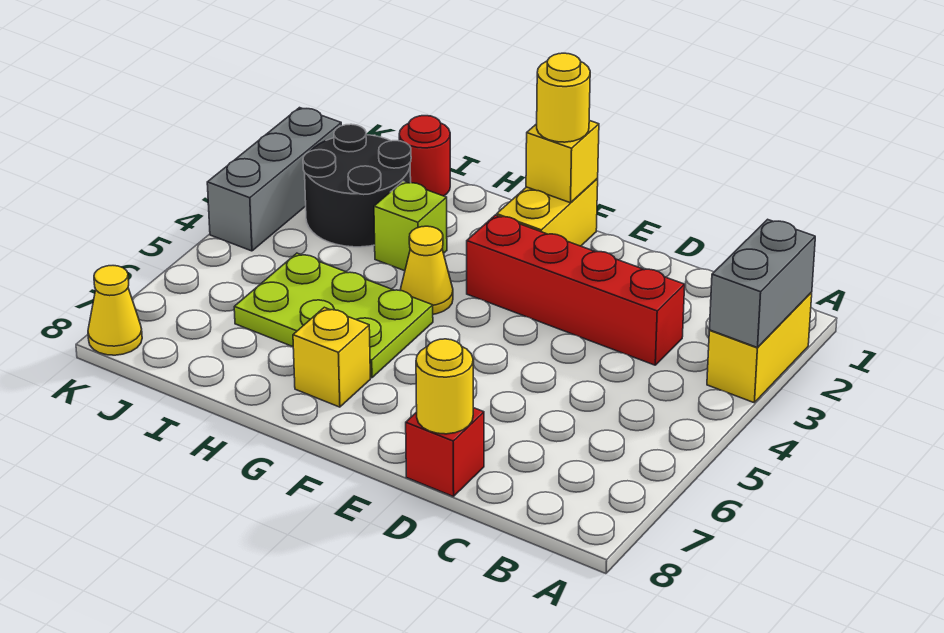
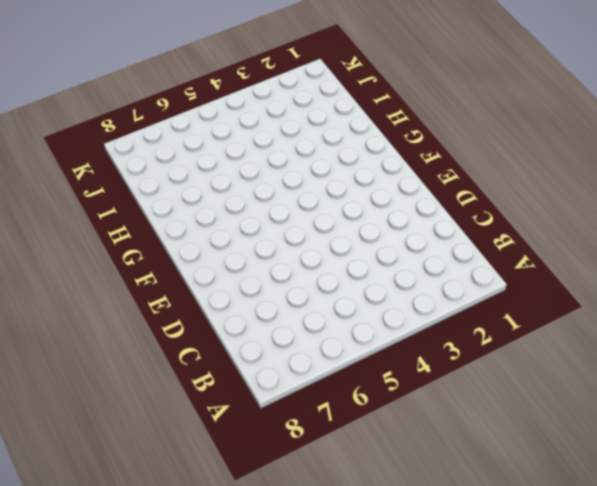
none -> yellow 1x2 brick [707,292,812,403]
none -> red 1x4 brick [467,215,685,365]
none -> red 1x1 brick [406,408,484,497]

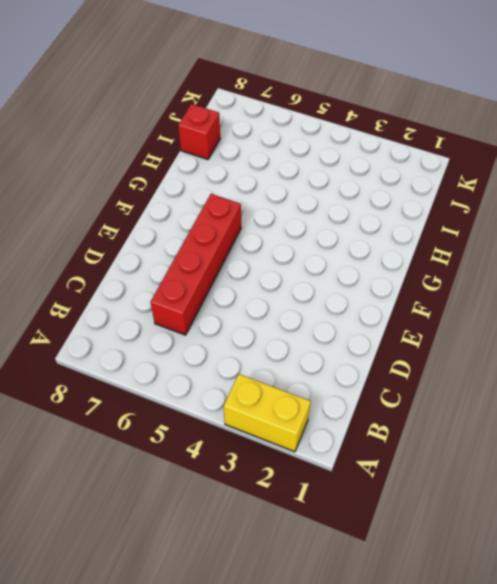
red 1x4 brick [150,194,241,335] -> red 1x4 brick moved to [467,215,685,365]
red 1x1 brick [178,104,220,159] -> red 1x1 brick moved to [406,408,484,497]
none -> yellow 1x2 brick [497,178,598,246]
none -> yellow 1x1 cone [400,226,453,314]
none -> lime 2x3 plate [234,253,433,378]

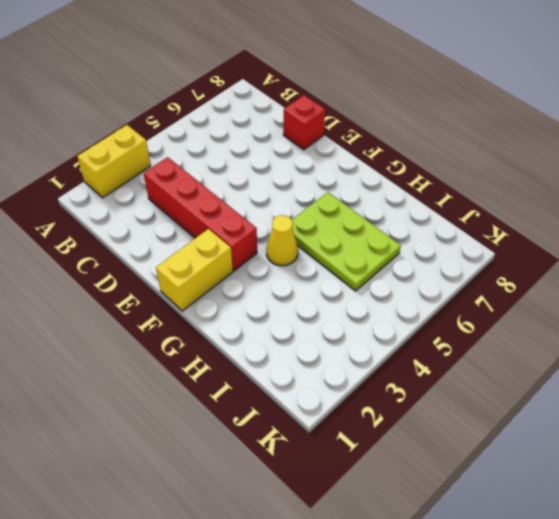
none -> yellow 1x1 brick [293,307,370,407]
none -> lime 1x1 brick [374,181,447,271]
none -> red 1x1 round brick [399,116,450,196]

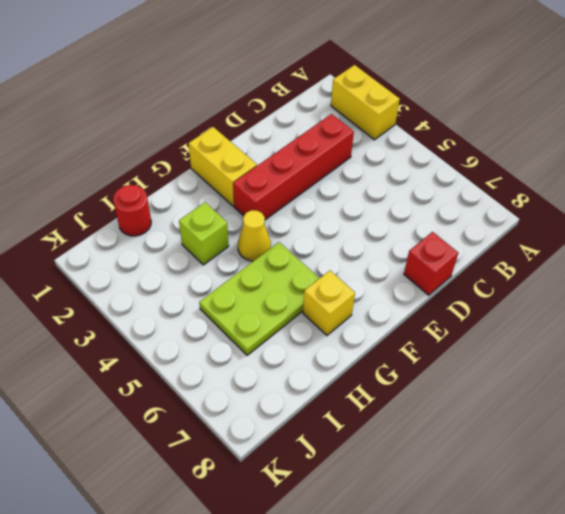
none -> black 2x2 round brick [303,124,411,247]
none -> grey 1x3 brick [207,108,341,251]
none -> yellow 1x1 cone [88,266,142,355]

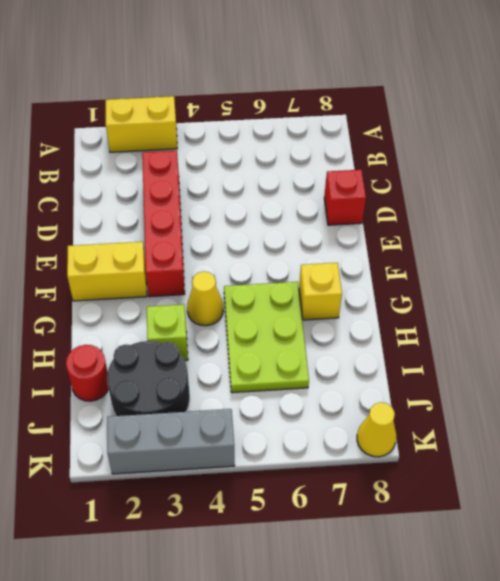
none -> grey 1x2 brick [709,219,815,347]
none -> yellow 1x1 round brick [416,339,473,434]
none -> yellow 1x1 brick [526,121,599,203]

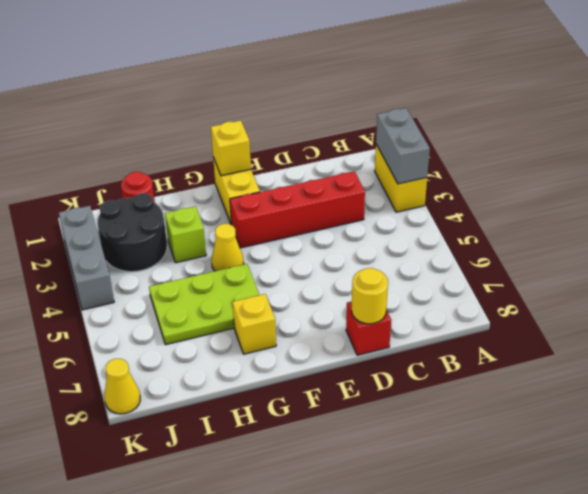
none -> yellow 1x1 round brick [537,53,590,142]

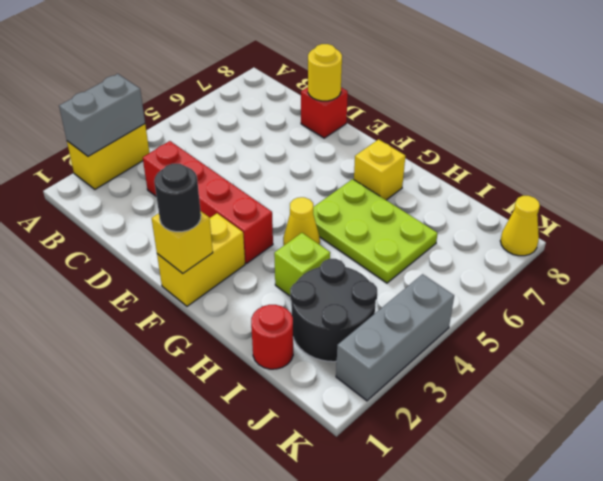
black 1x1 round brick [154,164,201,232] -> yellow 1x1 round brick [537,53,590,142]

